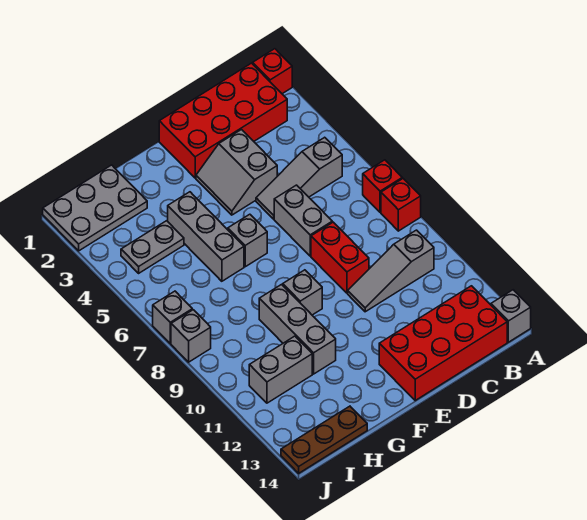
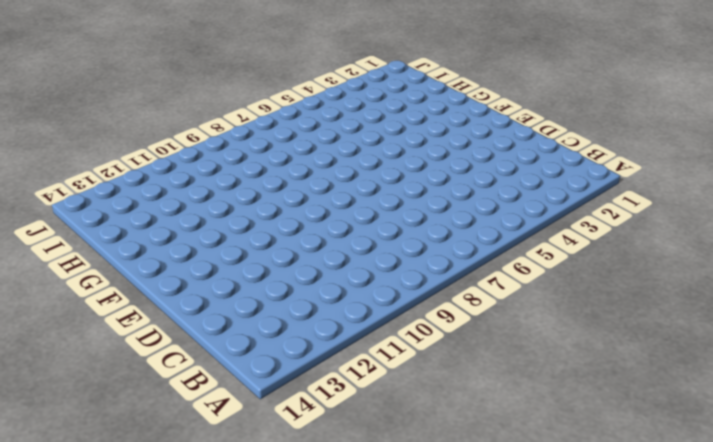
none -> red 1x1 brick [253,49,292,94]
none -> red 1x1 brick [363,160,402,212]
none -> red 1x1 brick [381,179,421,231]

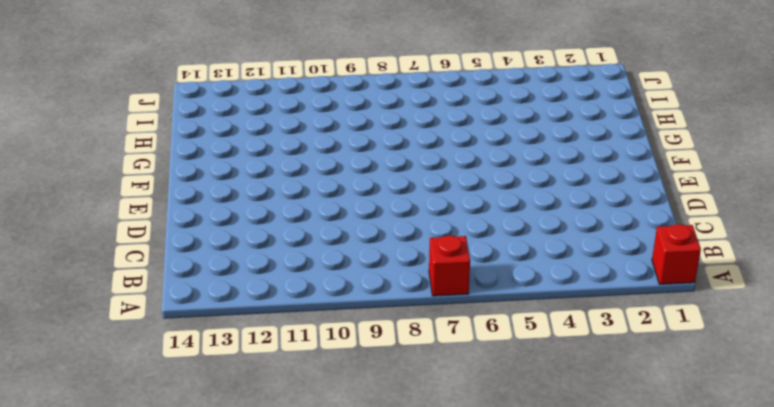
none -> red 1x1 brick [381,179,421,231]
none -> grey 1x1 brick [491,290,531,342]
none -> red 2x4 brick [159,63,287,178]

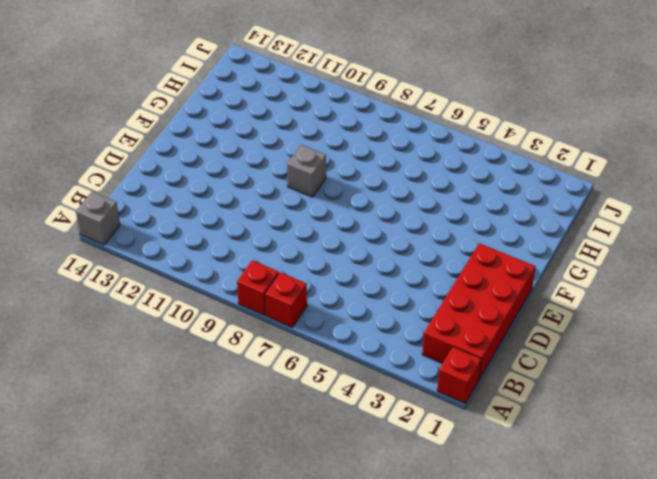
none -> grey 1x3 slope [256,137,342,219]
none -> grey 1x3 slope [348,230,434,312]
none -> red 2x4 brick [379,286,507,400]

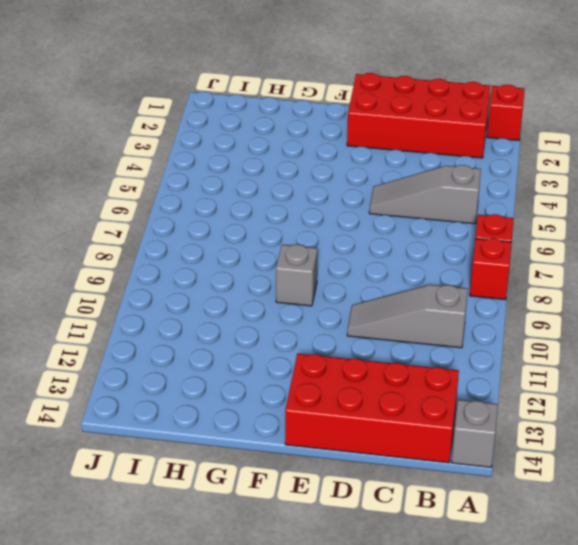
none -> grey 2x2 slope [196,130,277,215]
none -> grey 1x2 brick [274,185,332,256]
none -> red 1x2 brick [311,222,369,293]

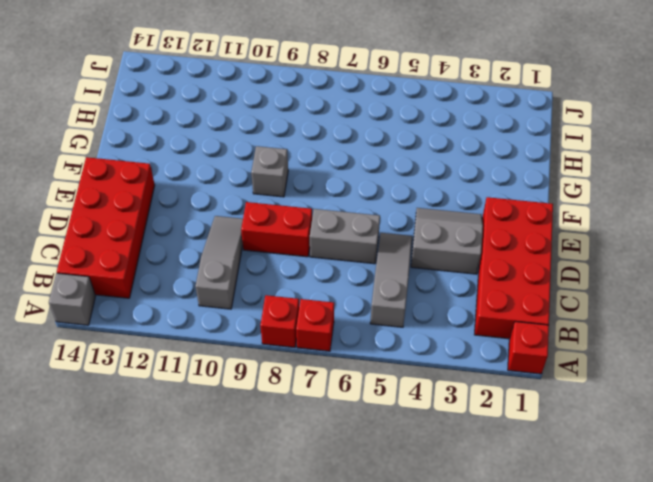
none -> grey 1x1 brick [228,214,267,267]
none -> grey 1x3 brick [168,192,244,281]
none -> grey 1x3 brick [259,285,336,374]

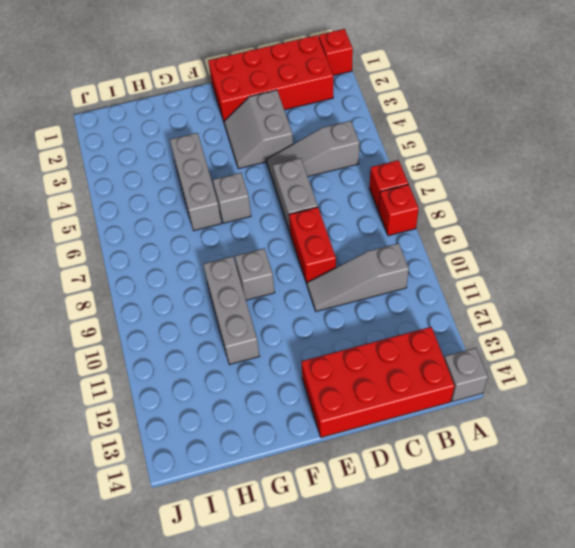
none -> grey 2x3 plate [43,165,147,251]
none -> grey 1x2 plate [121,221,184,273]
none -> grey 1x2 brick [249,336,312,403]

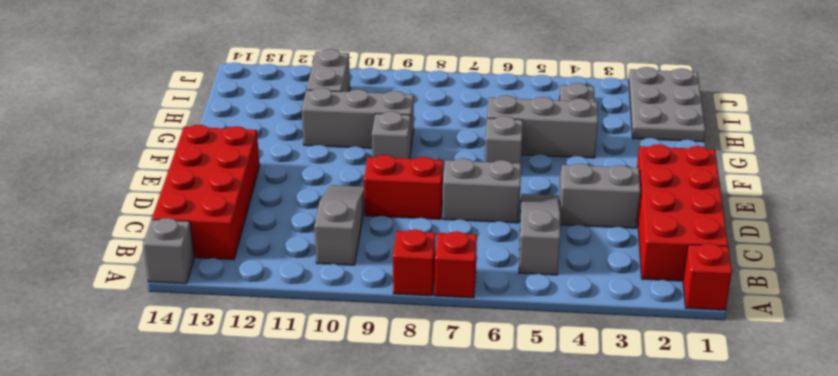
none -> brown 1x3 plate [281,406,367,473]
none -> grey 1x1 brick [153,291,192,344]
none -> grey 1x1 brick [171,310,211,362]

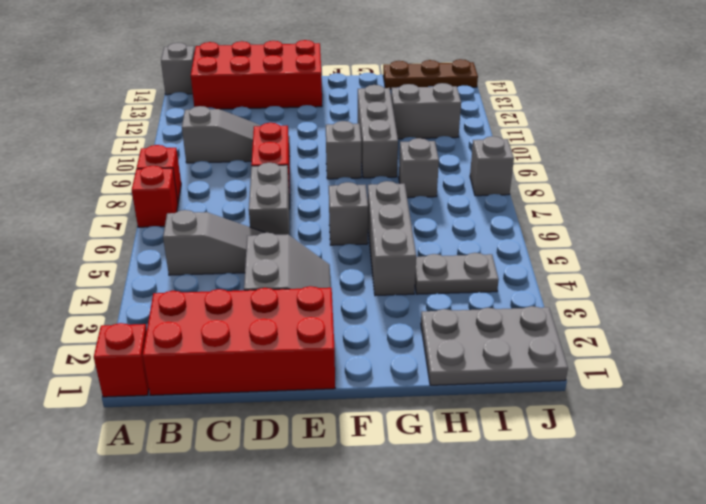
grey 1x1 brick [399,138,439,198] -> grey 1x1 brick moved to [153,291,192,344]

